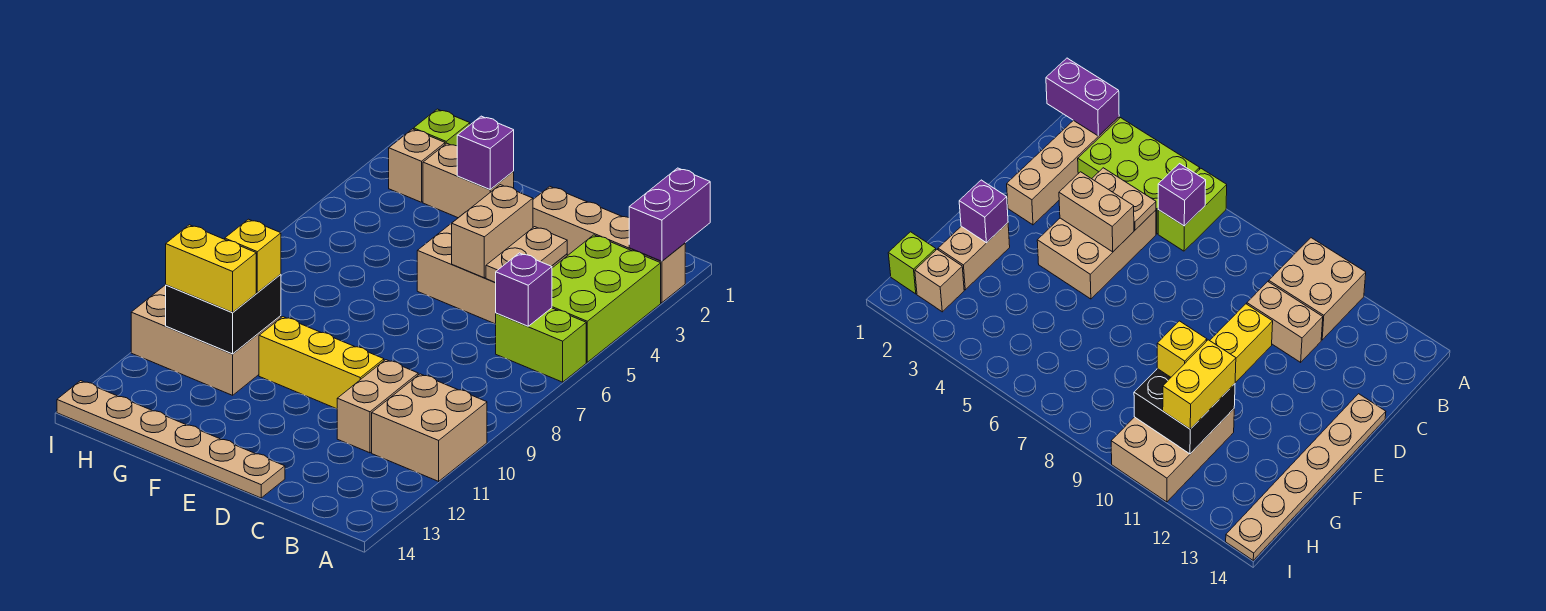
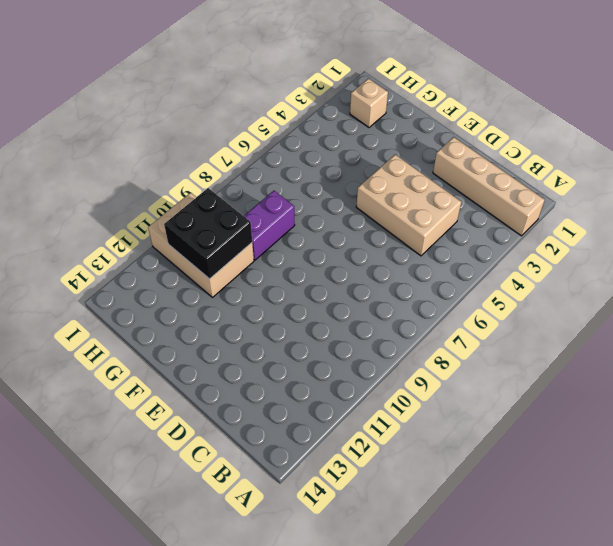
purple 1x2 brick [244,191,295,260] -> purple 1x2 brick moved to [629,168,710,261]
none -> lime 2x3 brick [552,235,661,362]
none -> lime 1x2 brick [496,308,586,382]
none -> tan 2x2 brick [372,374,487,481]

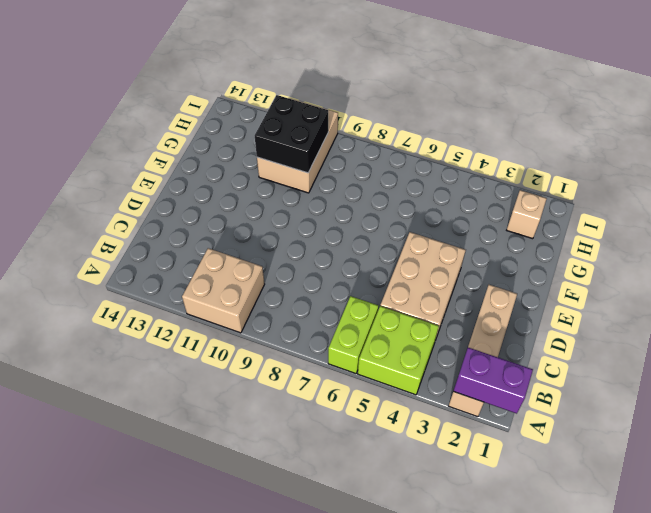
lime 2x2 brick [358,306,439,395] -> lime 2x3 brick [552,235,661,362]
none -> tan 1x2 brick [337,360,418,453]
none -> yellow 1x3 brick [259,317,384,409]
none -> tan 1x6 plate [57,381,285,498]

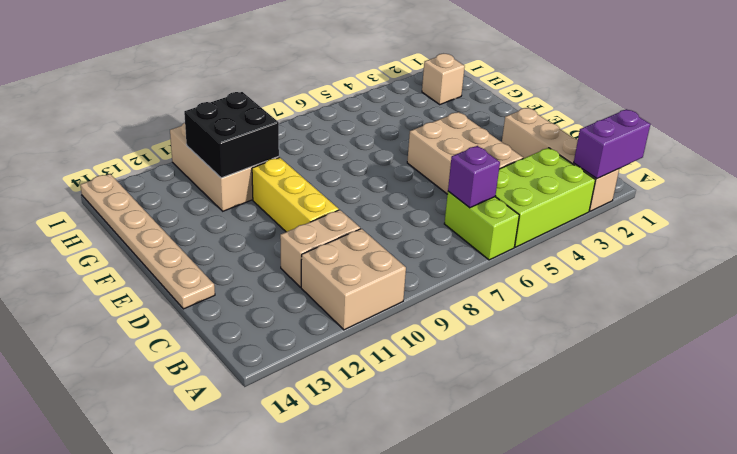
none -> tan 1x2 brick [423,143,514,218]
none -> lime 1x1 brick [414,109,470,146]
none -> tan 1x2 plate [486,227,567,283]

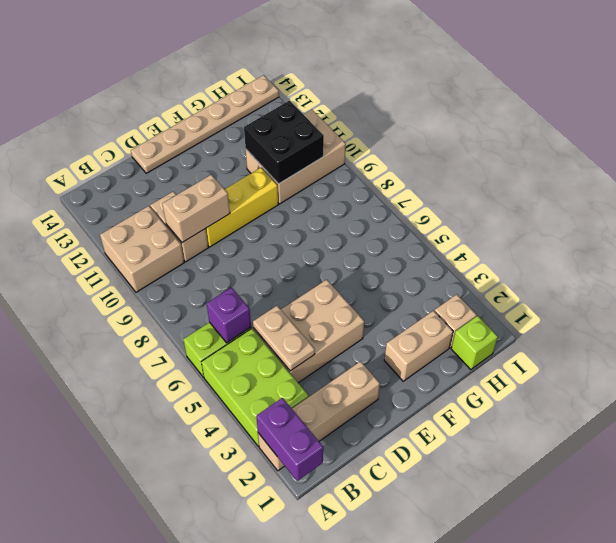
tan 1x2 brick [162,175,230,243] -> tan 1x2 brick turned to [452,185,533,278]
none -> purple 1x1 brick [457,116,514,189]
none -> yellow 1x1 brick [225,219,281,292]
none -> yellow 1x2 brick [166,225,256,312]

